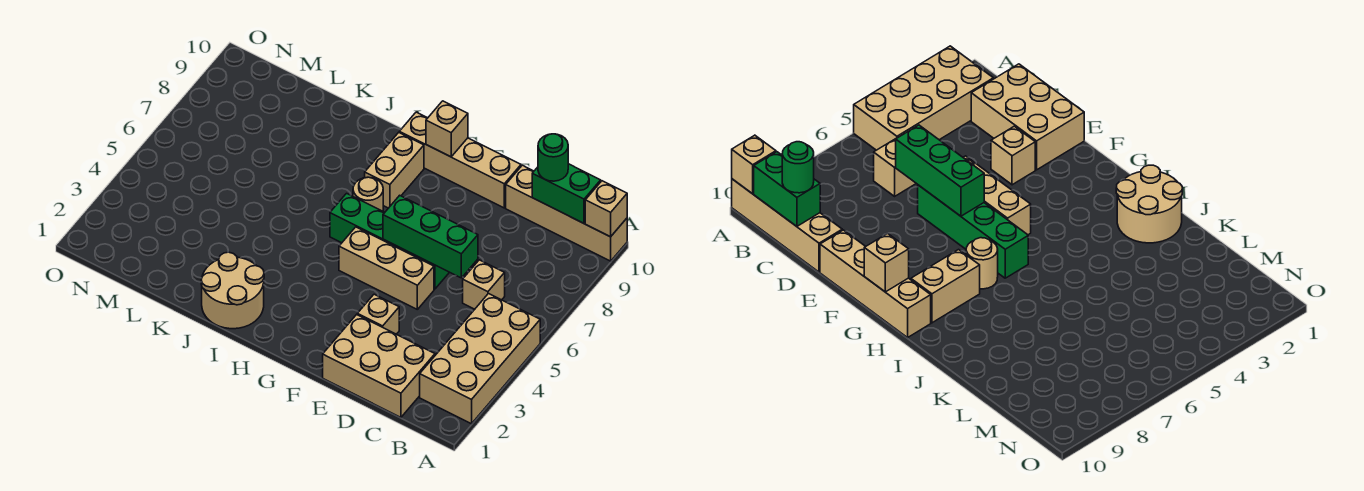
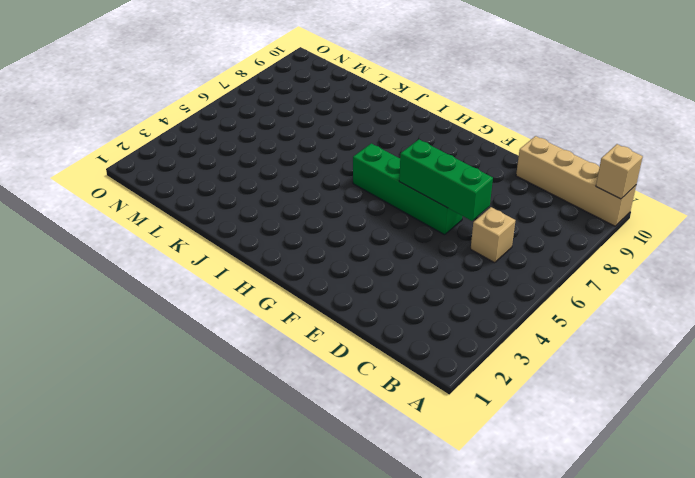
none -> tan 2x4 brick [420,294,540,424]
none -> tan 2x3 brick [323,315,435,417]
none -> tan 1x1 brick [357,294,399,334]

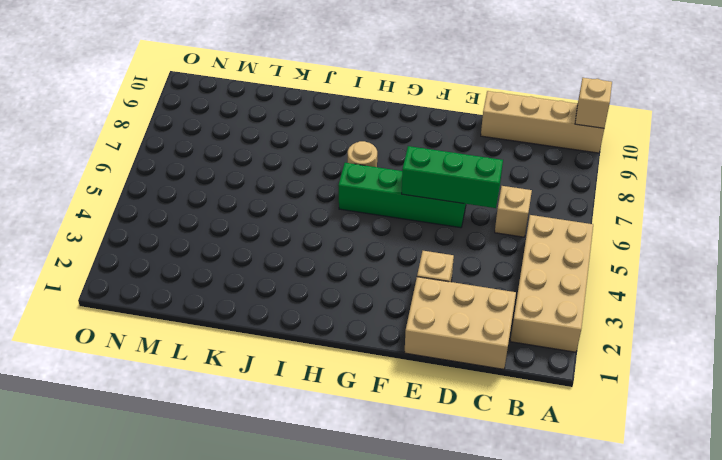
none -> tan 1x3 brick [339,227,434,309]
none -> tan 1x4 brick [399,112,521,208]
none -> tan 1x2 brick [365,133,424,208]

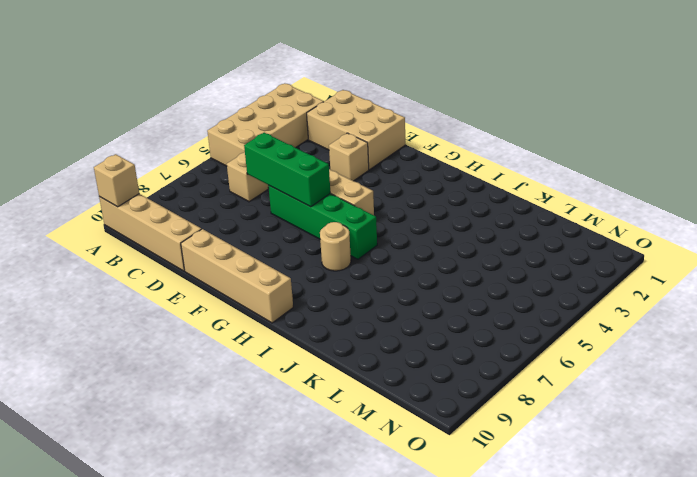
none -> tan 1x2 brick [365,133,424,208]
none -> tan 2x2 round brick [201,252,264,329]
none -> green 1x2 brick [532,164,601,223]

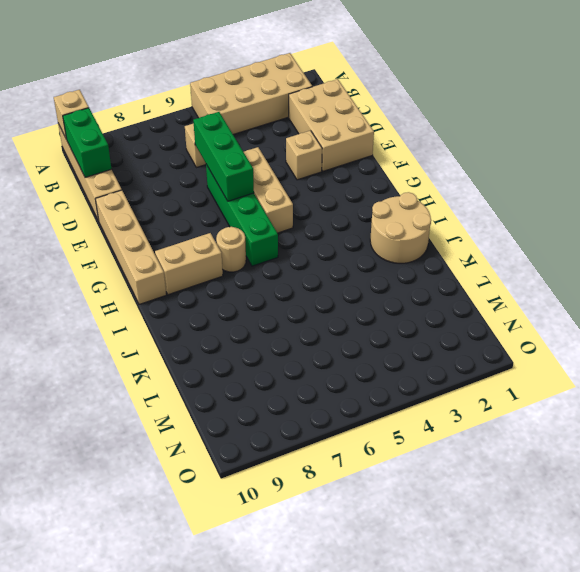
none -> tan 1x1 brick [426,101,468,157]
none -> green 1x1 round brick [538,134,568,181]

